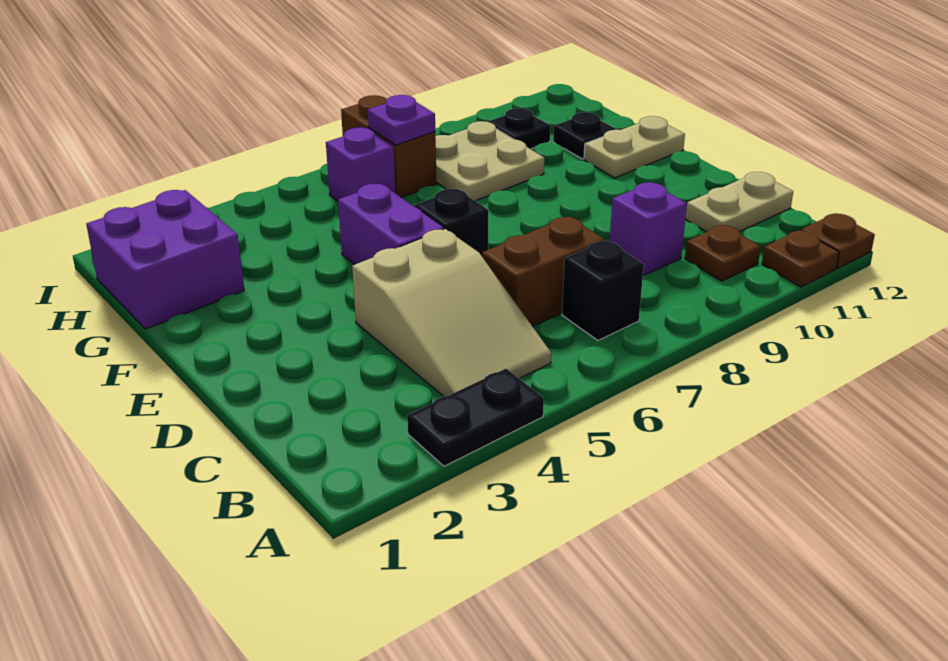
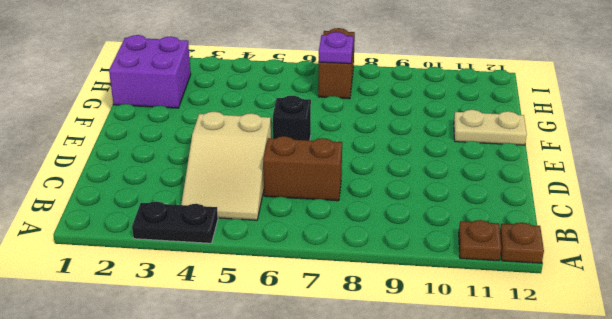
none -> black 1x1 brick [562,240,644,340]
none -> brown 1x1 plate [685,225,760,281]
none -> purple 1x1 brick [610,182,687,275]

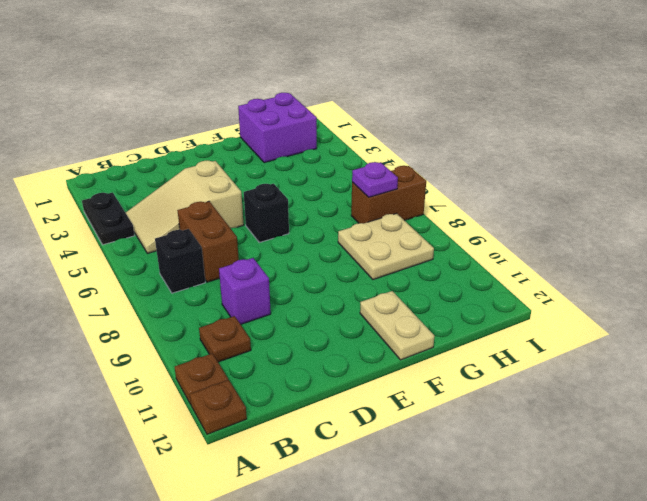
none -> tan 1x2 plate [685,172,793,232]
none -> purple 1x2 brick [338,184,444,265]
none -> black 1x1 plate [553,112,617,159]

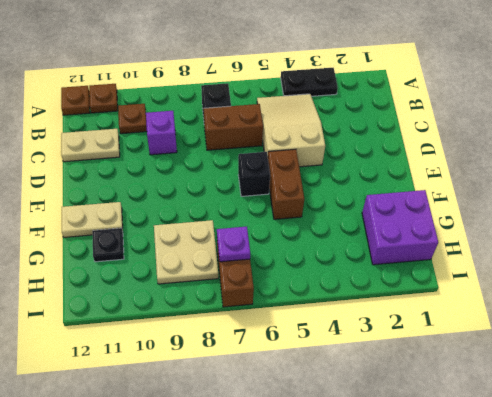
brown 1x2 brick [268,149,304,219] -> purple 1x2 brick [338,184,444,265]
none -> purple 1x1 brick [326,127,395,201]
none -> black 1x1 plate [488,108,550,149]

